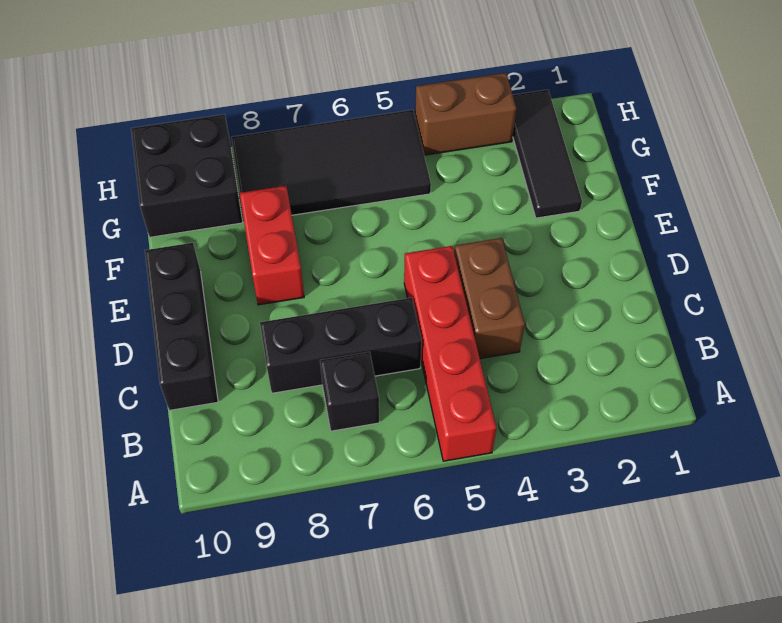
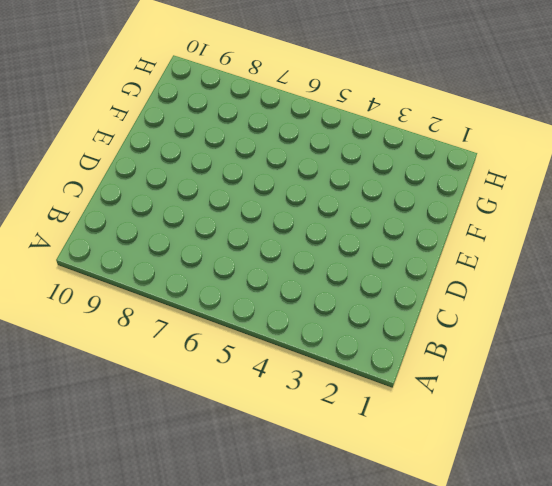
none -> red 1x4 brick [404,246,497,461]
none -> black 1x1 brick [320,352,379,431]

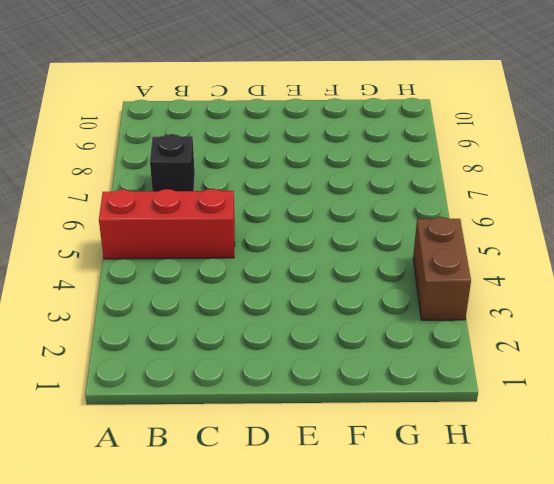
red 1x3 brick [99,189,235,259] -> red 1x4 brick [404,246,497,461]
none -> brown 1x2 brick [454,238,525,359]
none -> black 1x3 brick [260,298,422,393]

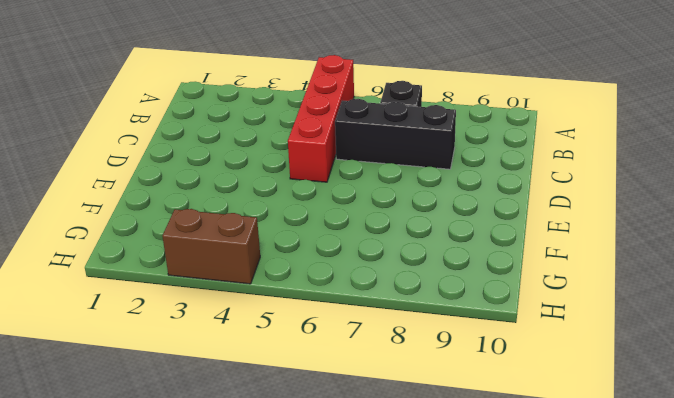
none -> brown 1x2 brick [454,238,525,359]
none -> black 1x3 brick [145,243,218,410]

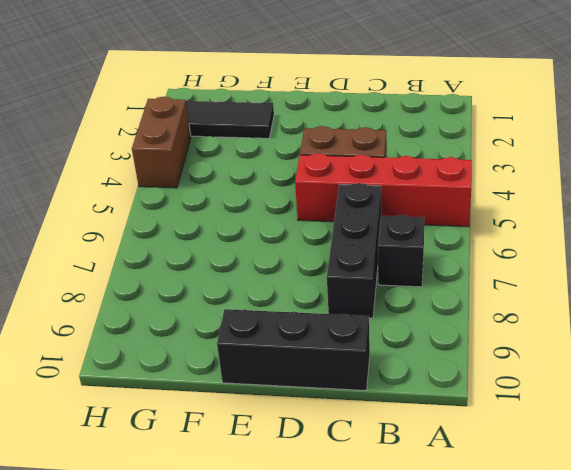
none -> red 1x2 brick [240,186,304,305]
none -> black 2x4 tile [231,110,431,215]

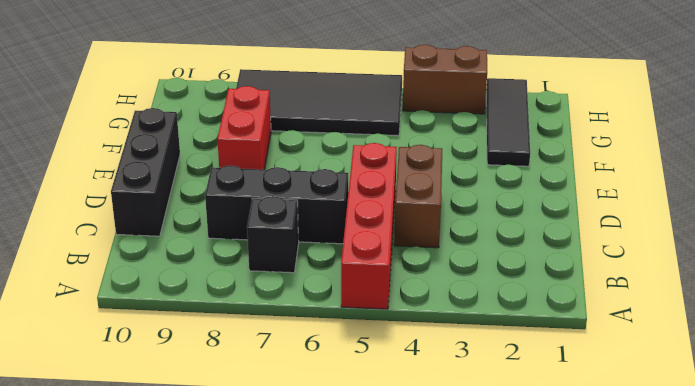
none -> black 2x2 brick [131,114,243,237]

